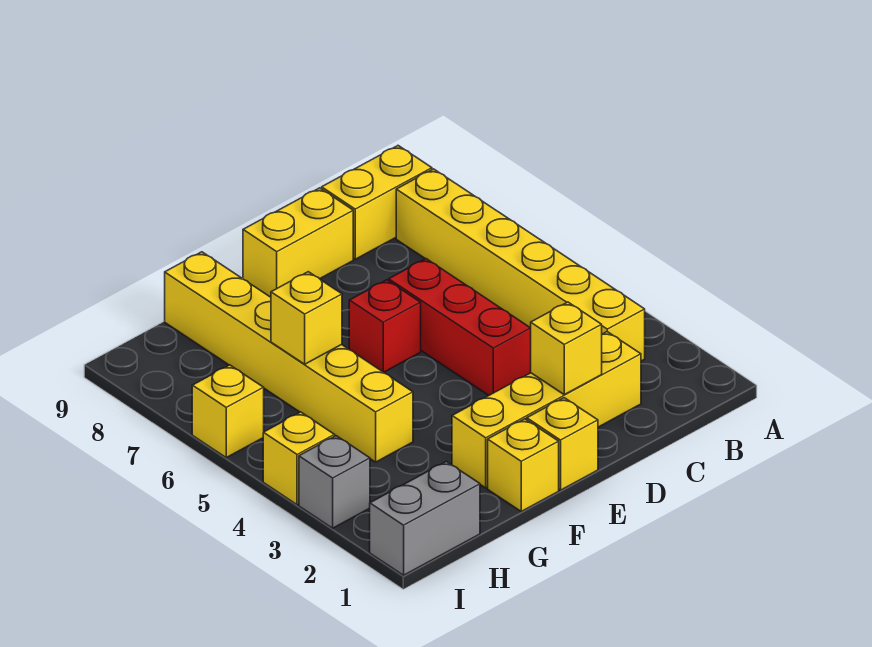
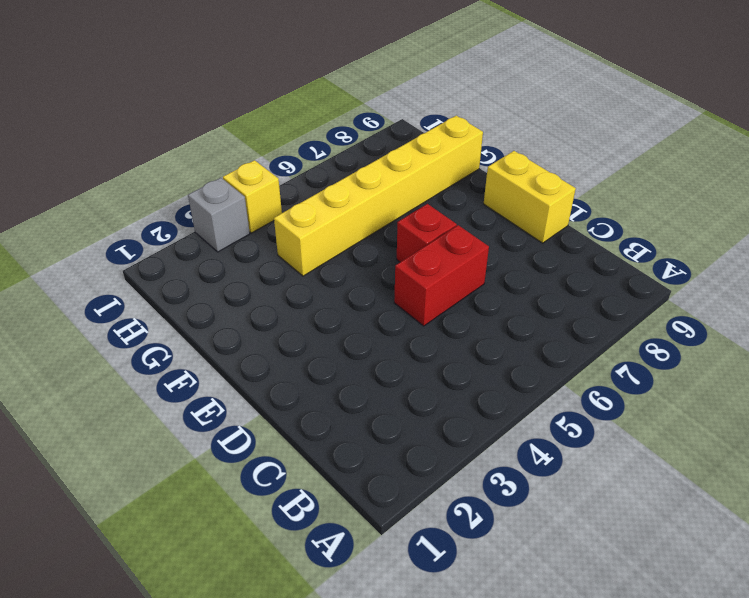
red 1x2 brick [394,225,489,326] -> red 1x3 brick [389,259,531,395]
none -> yellow 1x6 brick [396,169,645,361]
none -> yellow 1x2 brick [322,146,432,259]
none -> yellow 1x4 brick [452,332,641,488]

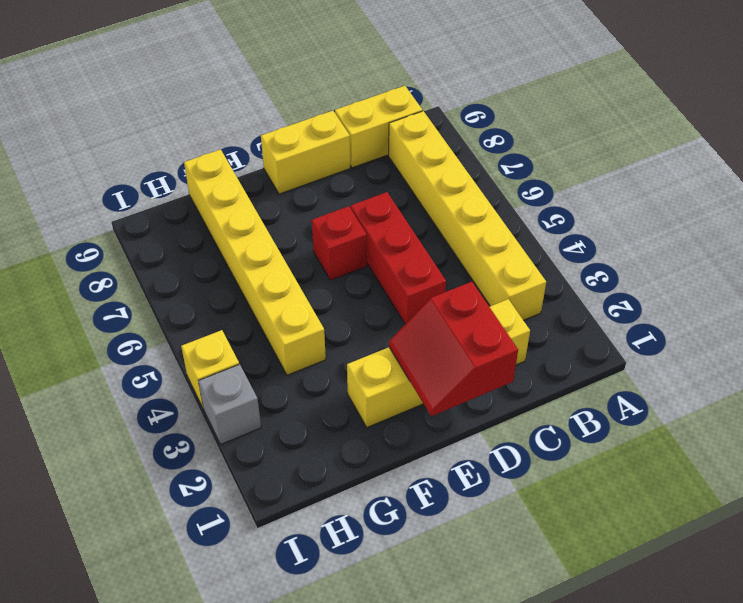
red 2x2 slope [389,282,518,416] -> yellow 1x1 brick [531,302,602,395]
none -> yellow 1x1 brick [527,398,598,490]
none -> yellow 1x1 brick [488,419,559,511]
none -> grey 1x2 brick [370,461,480,575]

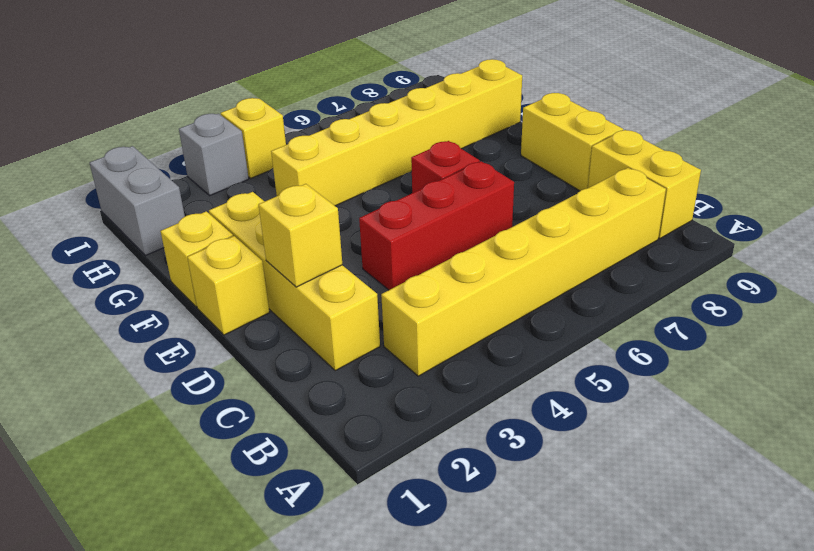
none -> yellow 1x1 brick [192,365,264,458]
none -> yellow 1x1 brick [271,272,342,364]

